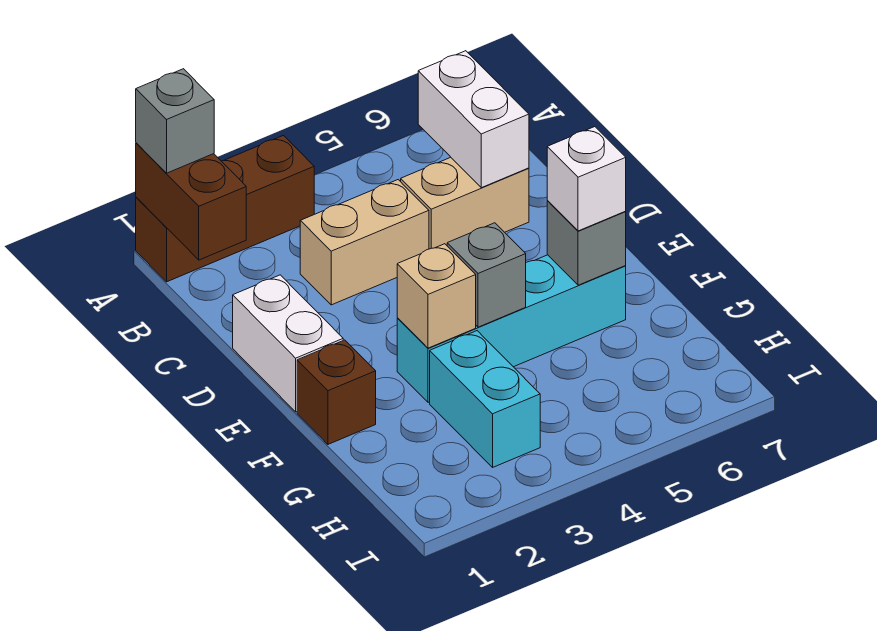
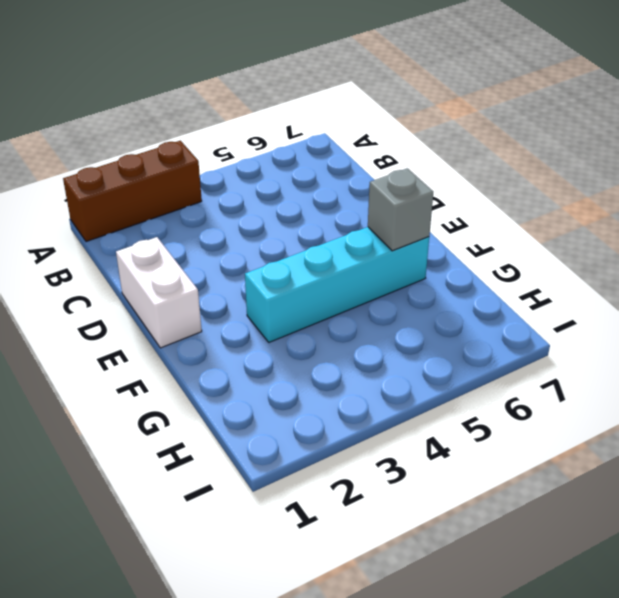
none -> tan 1x2 brick [300,180,429,305]
none -> tan 1x2 brick [401,157,529,249]
none -> brown 1x1 brick [297,340,376,444]

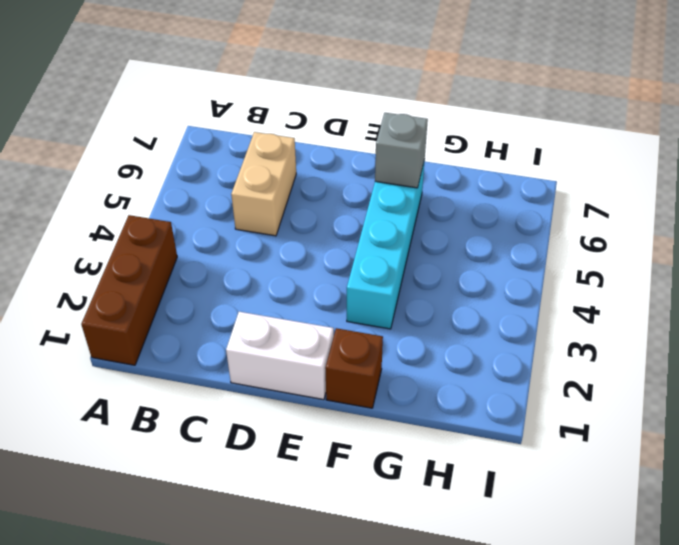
none -> tan 1x2 brick [300,180,429,305]
none -> cyan 1x2 brick [430,331,540,467]
none -> brown 1x2 brick [136,143,246,260]

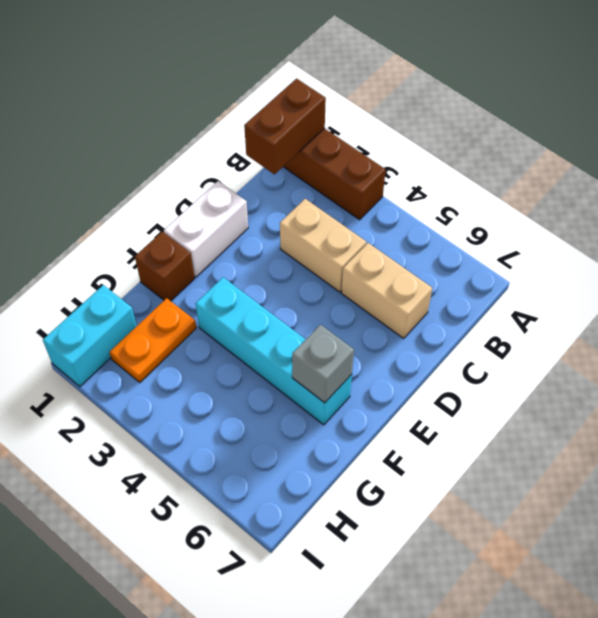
orange 1x2 plate [110,298,196,382] -> none
cyan 1x2 brick [43,285,137,387] -> cyan 1x2 brick moved to [430,331,540,467]
none -> white 1x2 brick [418,51,529,188]
none -> tan 1x1 brick [397,244,476,348]
none -> grey 1x1 brick [447,223,526,327]

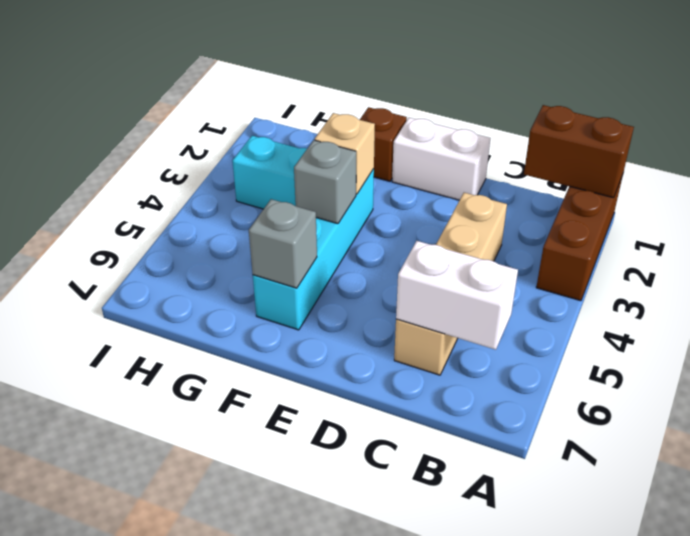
none -> grey 1x1 brick [136,69,214,173]
none -> white 1x1 brick [547,127,626,231]

